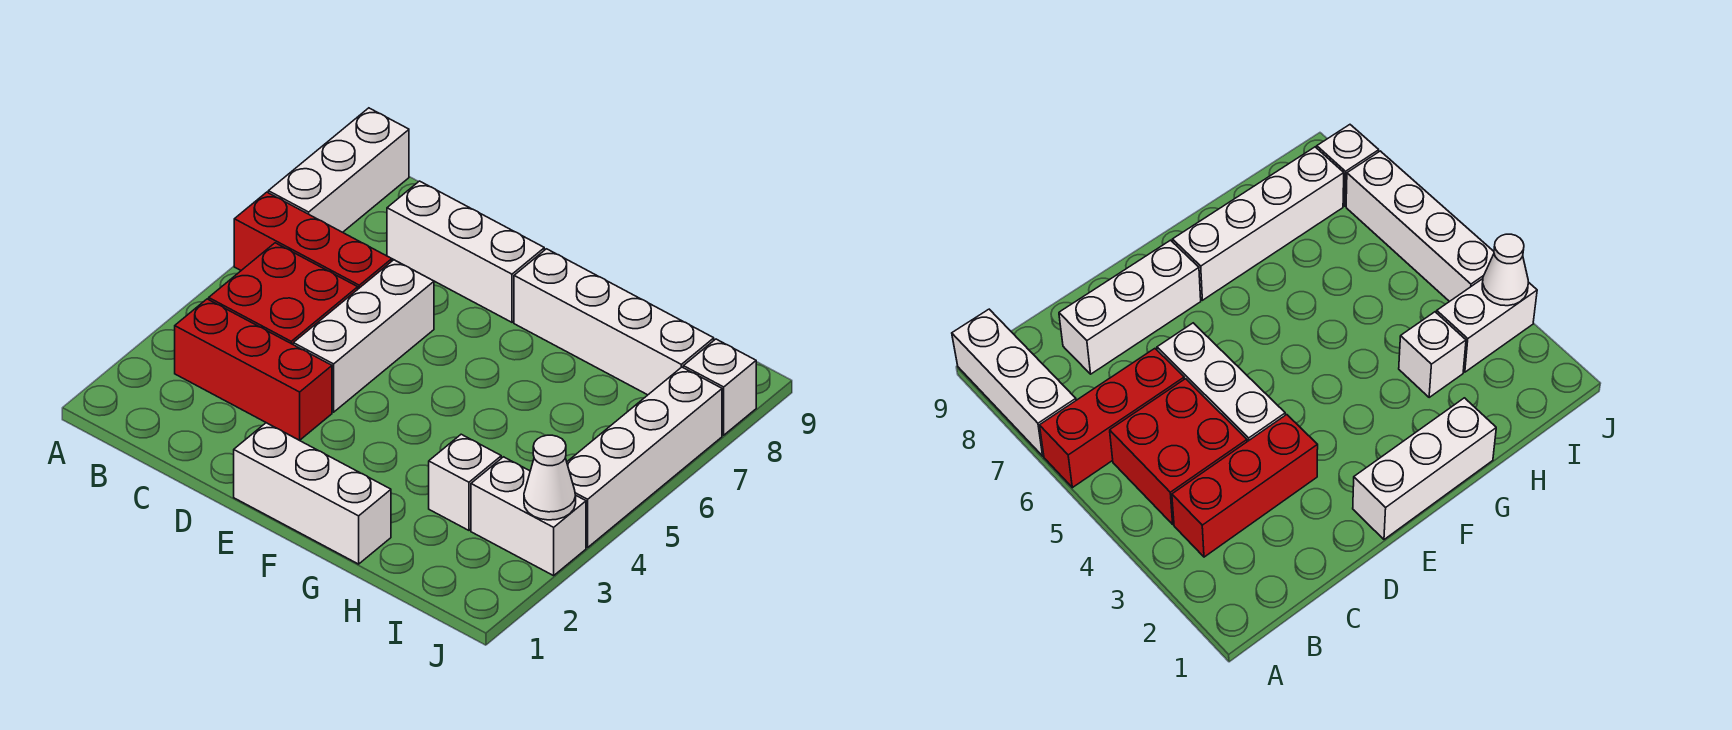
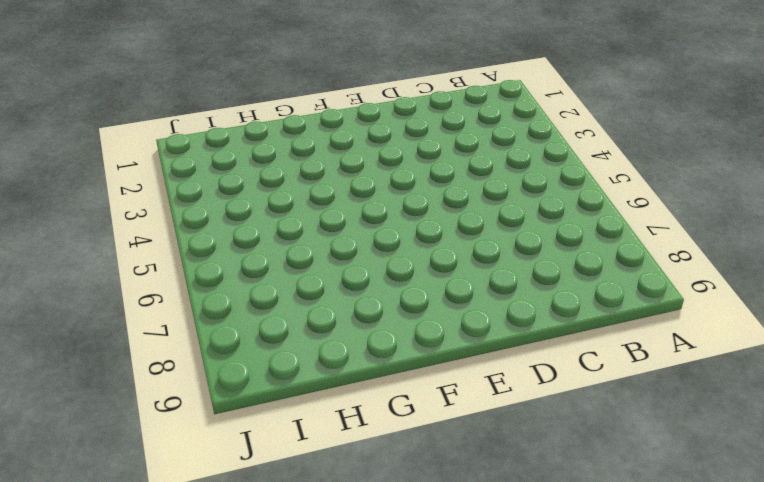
none -> red 1x3 brick [234,192,392,289]
none -> white 1x3 brick [268,108,409,232]
none -> red 1x3 brick [175,299,332,440]

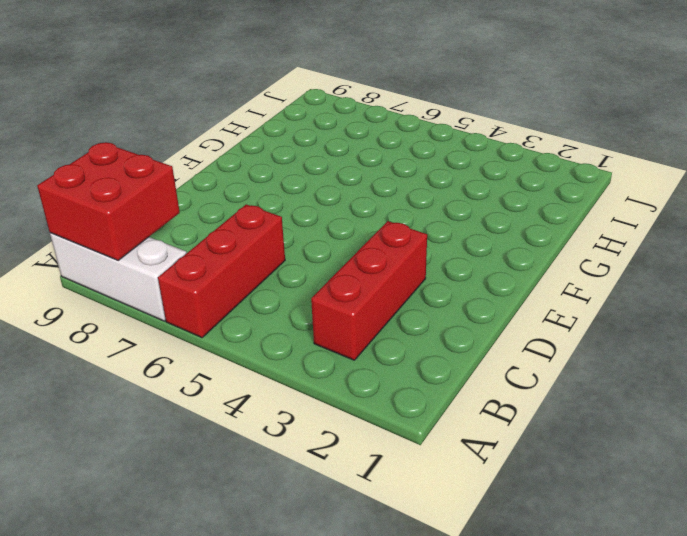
red 2x2 brick [37,142,180,260] -> red 2x2 brick moved to [209,243,358,344]
none -> white 1x3 brick [387,181,544,322]
none -> white 1x3 brick [293,260,434,412]
none -> white 1x3 brick [234,423,391,564]

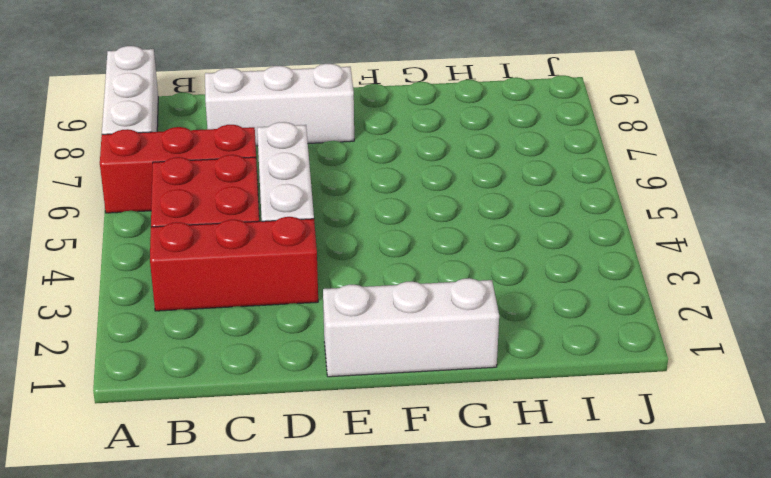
none -> white 1x4 brick [514,249,714,395]
none -> white 1x1 brick [429,434,501,530]
none -> white 1x2 brick [471,457,586,576]

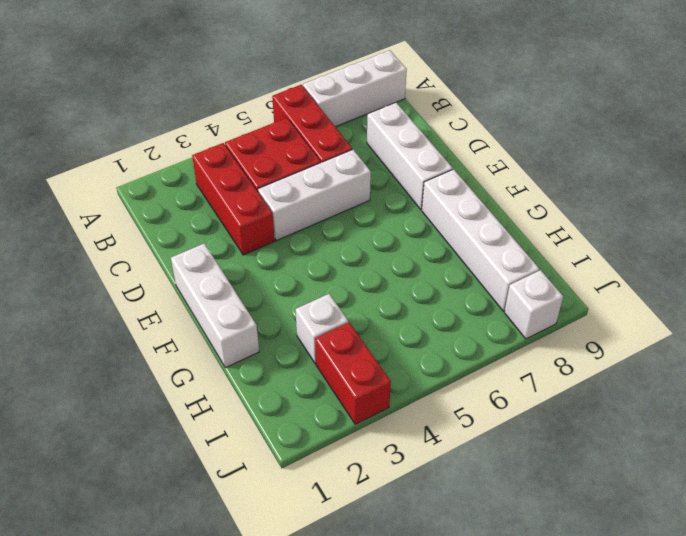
red 1x2 brick [315,322,391,424] -> white 1x2 brick [471,457,586,576]
none -> white 1x4 brick [567,367,722,547]
none -> white 1x1 cone [524,435,576,520]

